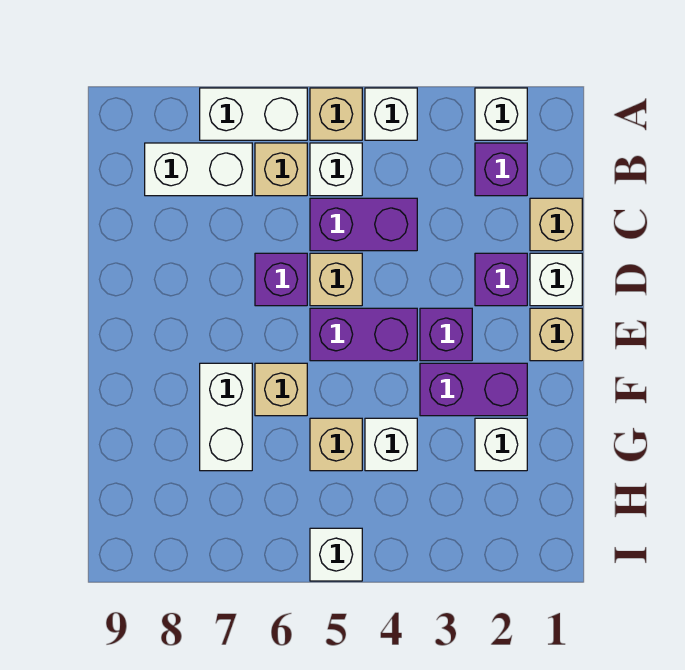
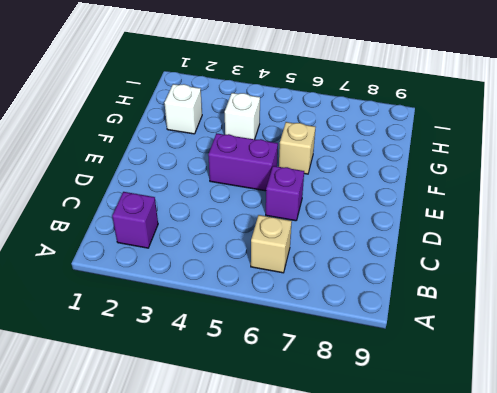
none -> white 1x1 brick [475,88,527,140]
none -> white 1x1 brick [365,88,417,140]
none -> tan 1x1 brick [310,88,362,140]

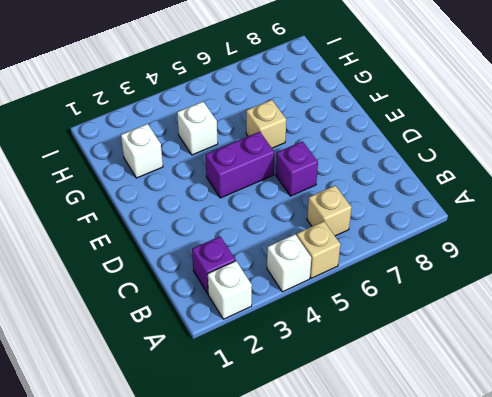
none -> white 1x2 brick [200,88,307,140]
none -> white 1x1 brick [310,143,362,196]
none -> white 1x2 brick [145,143,252,196]

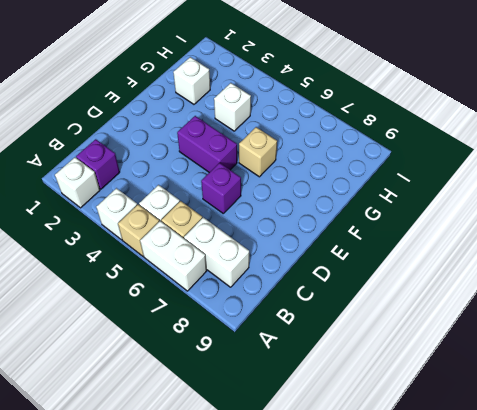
none -> tan 1x1 brick [530,198,582,251]
none -> purple 1x2 brick [310,198,417,251]
none -> white 1x1 brick [530,253,582,306]

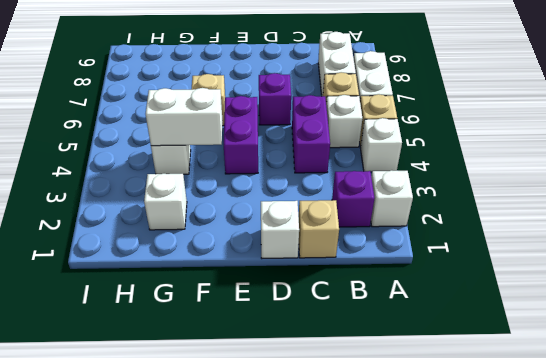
white 1x2 brick [146,88,223,146] -> white 1x2 brick moved to [200,363,252,471]
none -> purple 1x1 brick [475,253,527,306]
none -> tan 1x1 brick [310,253,362,306]
none -> tan 1x1 brick [530,308,582,361]

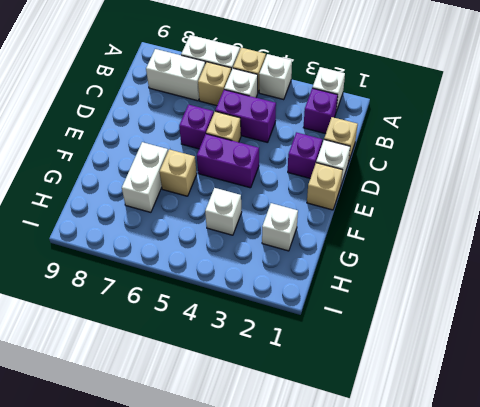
none -> purple 1x1 brick [420,308,472,361]
none -> purple 1x2 brick [420,363,527,416]
none -> tan 1x1 brick [310,418,362,471]

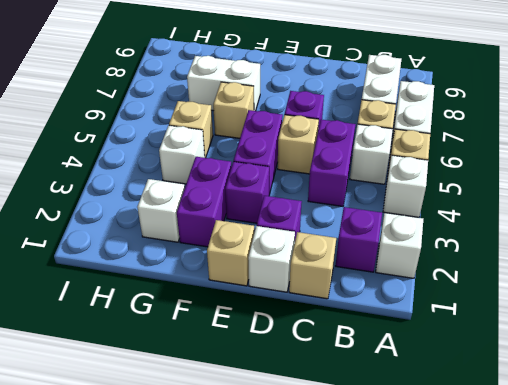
none -> white 1x1 brick [310,528,362,581]

